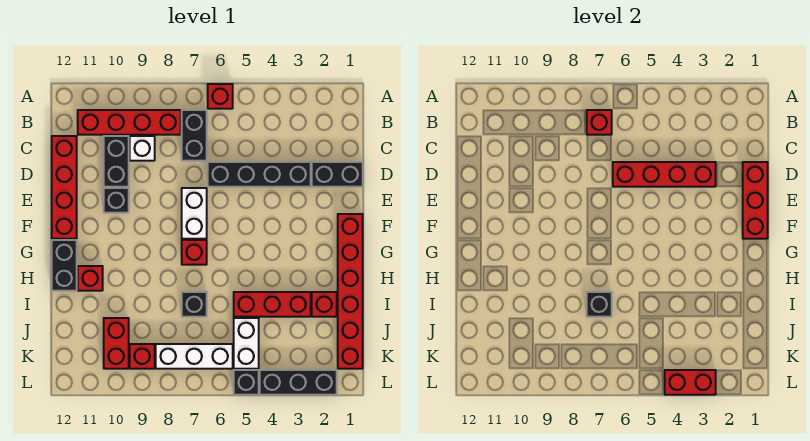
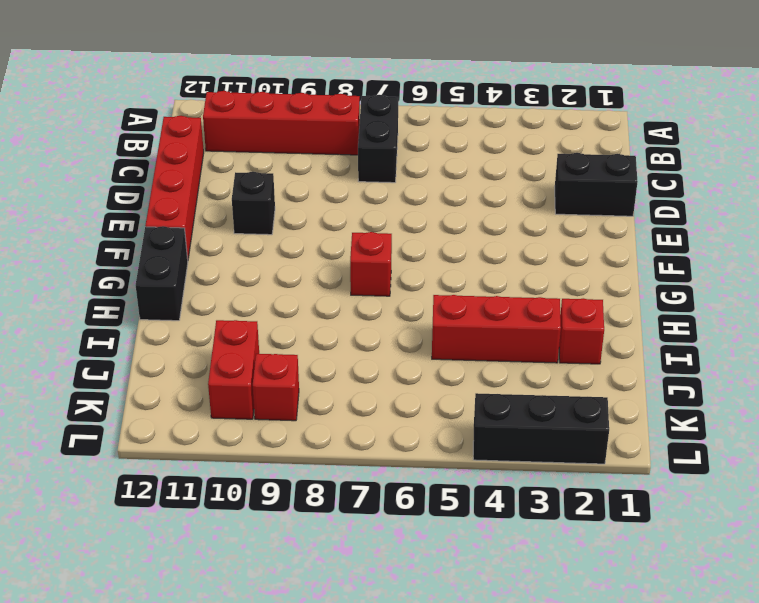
none -> red 1x1 brick [208,84,233,109]
none -> white 1x1 brick [130,136,155,161]
none -> black 1x2 brick [104,136,129,187]

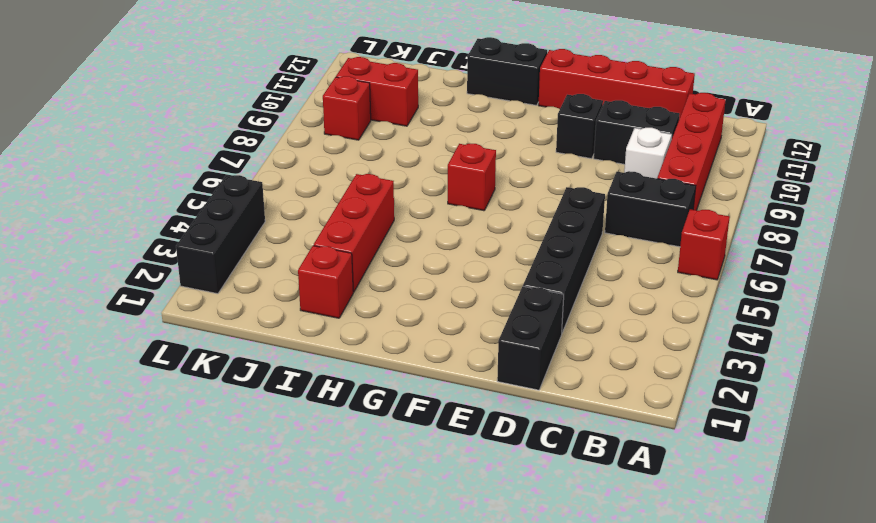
none -> white 1x2 brick [182,188,207,239]
none -> red 1x6 brick [338,214,363,369]
none -> red 1x1 brick [78,266,103,291]

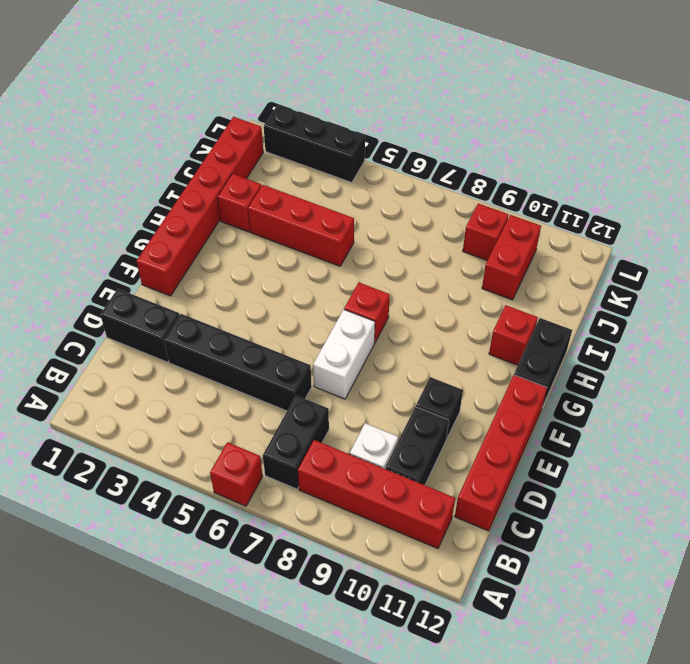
none -> black 1x1 brick [182,292,207,317]
none -> white 1x2 brick [234,318,259,369]
none -> white 1x3 brick [156,344,233,369]

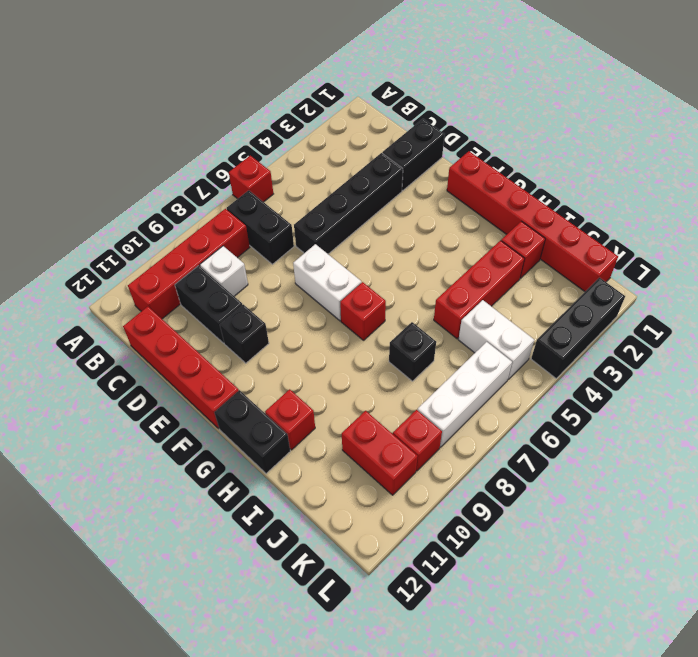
none -> black 1x1 brick [234,370,259,395]
none -> red 1x1 brick [587,110,612,135]
none -> red 1x3 brick [743,162,768,239]

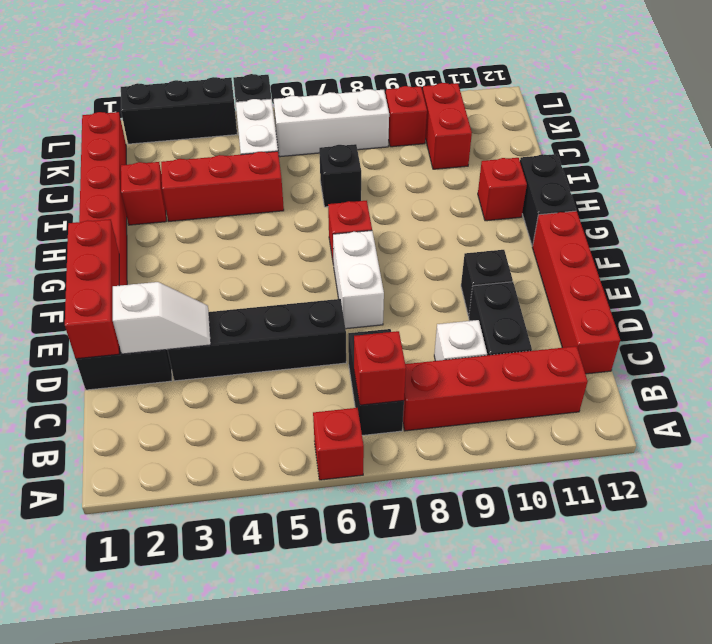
white 1x2 slope [113,282,211,354] -> red 1x4 brick [613,162,716,187]
none -> black 1x1 brick [587,292,612,317]
none -> red 1x2 brick [665,370,716,395]

